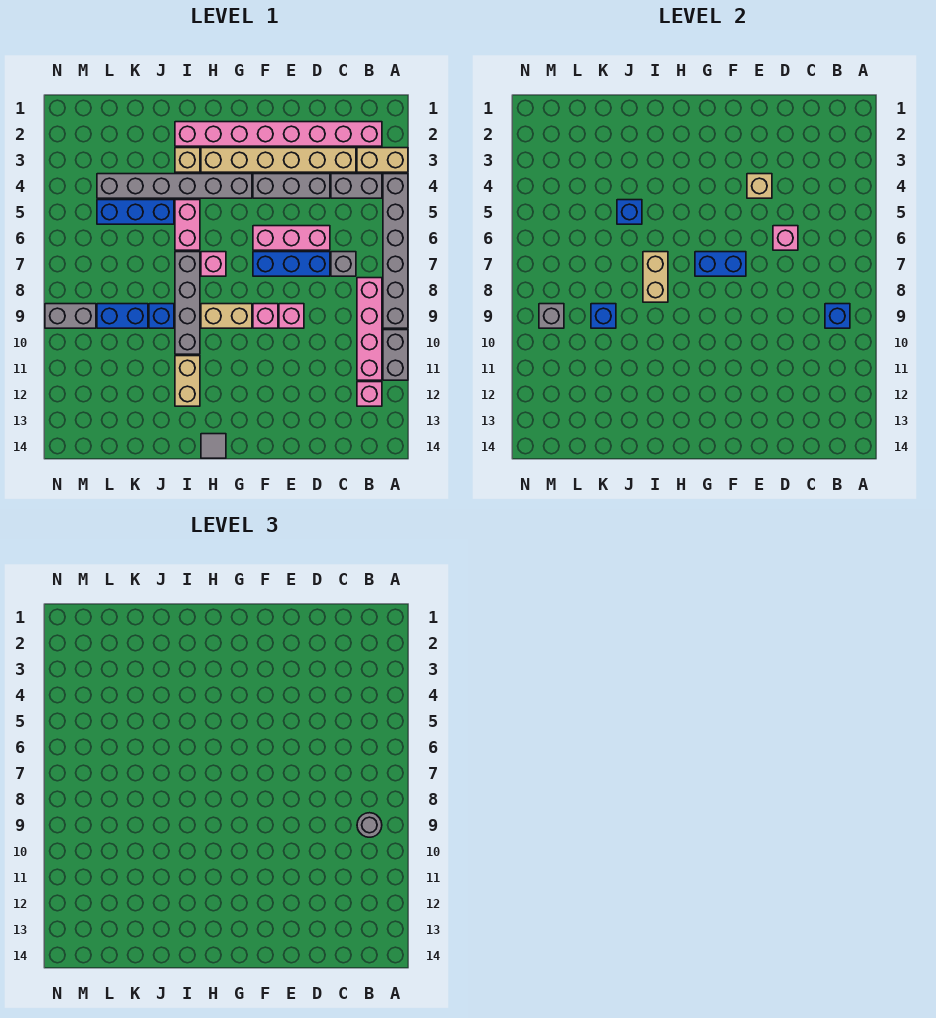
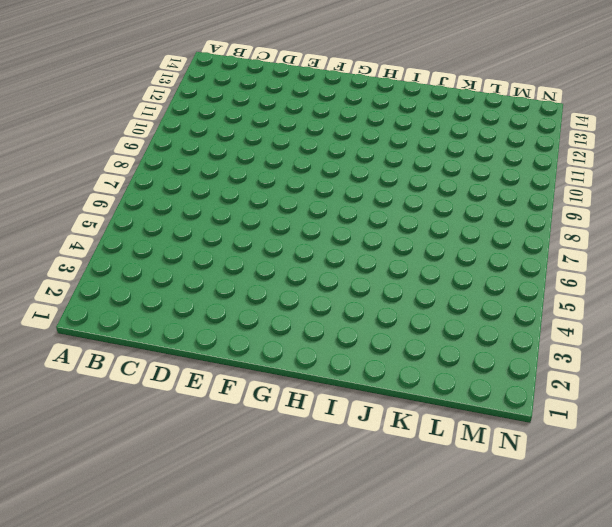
none -> tan 1x2 brick [357,148,408,172]
none -> grey 1x6 brick [383,174,408,328]
none -> grey 1x2 brick [383,330,408,380]
none -> pink 1x8 brick [175,122,382,146]

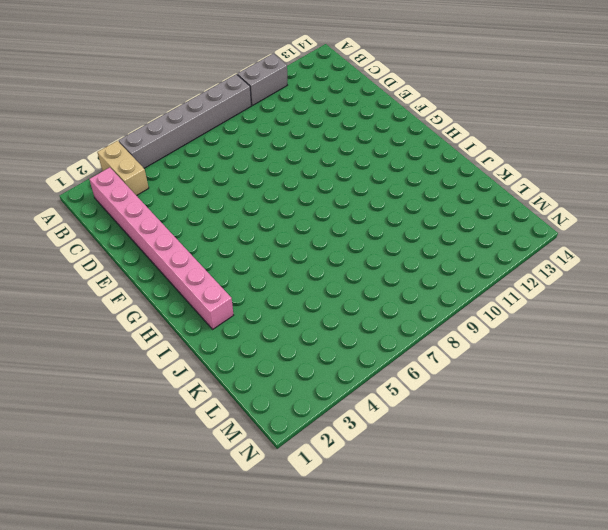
none -> grey 1x2 brick [331,174,382,198]
none -> pink 1x4 brick [357,278,382,380]
none -> pink 1x1 brick [357,382,382,406]
none -> tan 1x6 brick [201,148,356,172]

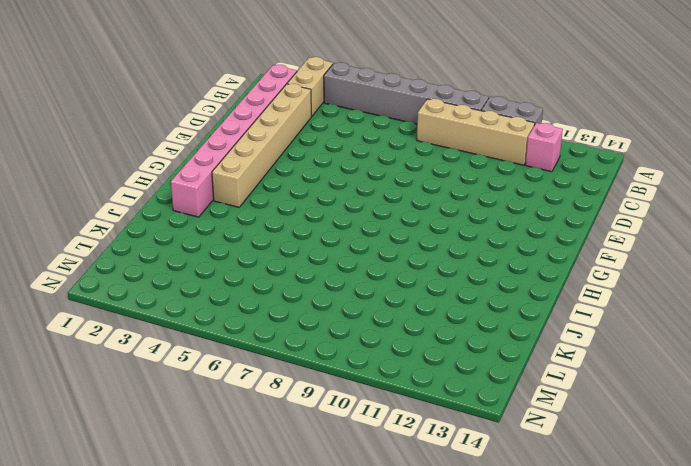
tan 1x4 brick [417,99,535,165] -> pink 1x4 brick [357,278,382,380]
none -> grey 1x2 brick [331,174,382,198]
none -> grey 1x1 brick [331,252,356,276]
none -> grey 1x3 brick [253,174,330,198]
none -> pink 1x3 brick [253,226,330,250]

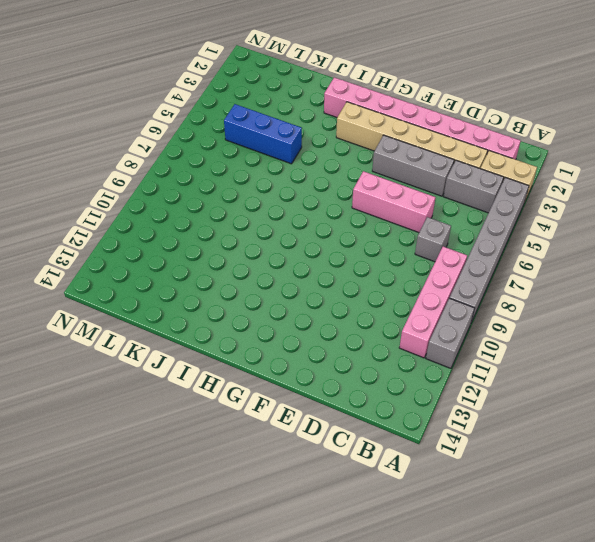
none -> pink 1x1 brick [357,382,382,406]
none -> blue 1x3 brick [253,252,330,276]
none -> pink 1x1 brick [279,304,304,328]
none -> pink 1x1 brick [253,304,278,328]

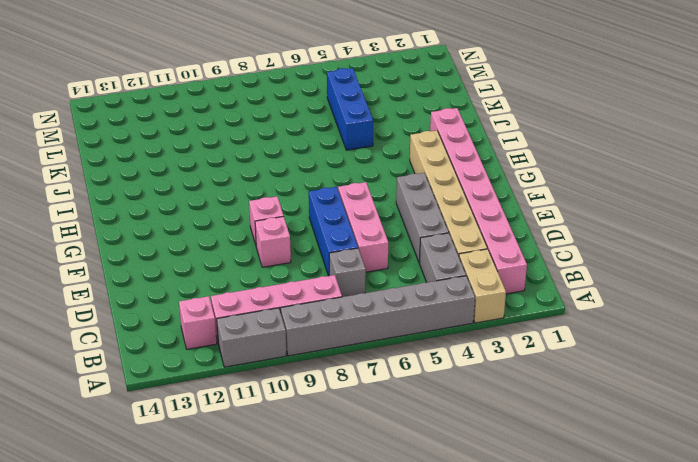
none -> grey 1x6 brick [97,174,252,198]
none -> tan 1x2 brick [201,304,252,328]
none -> pink 1x1 brick [201,252,226,276]
none -> grey 1x1 tile [201,434,226,458]

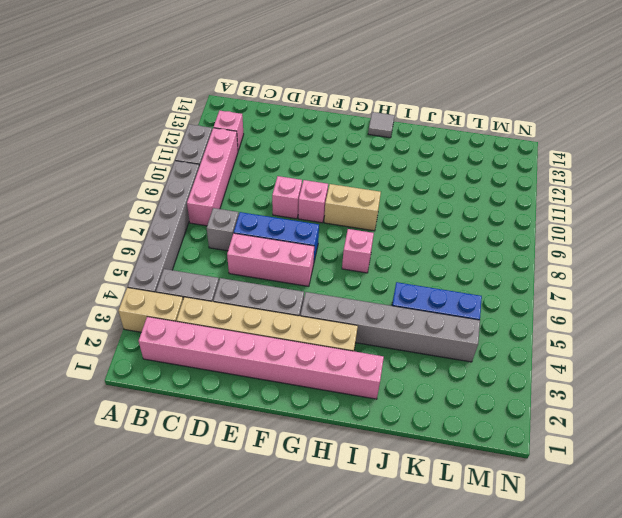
none -> tan 1x1 brick [175,148,200,172]
none -> pink 1x2 brick [175,200,200,250]
none -> grey 1x4 brick [175,252,200,354]
none -> tan 1x2 brick [175,356,200,406]

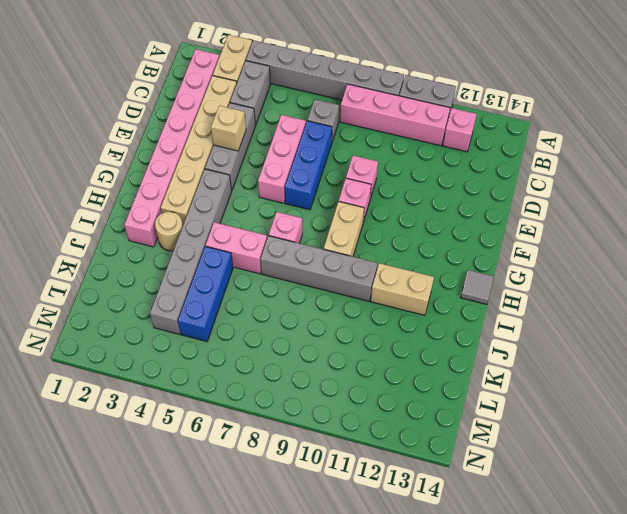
tan 1x1 round brick [155,212,183,251] -> tan 1x1 brick [175,148,200,172]
none -> blue 1x1 brick [149,304,174,328]
none -> blue 1x2 brick [97,304,148,328]
none -> grey 1x2 brick [45,304,96,328]
none -> blue 1x1 brick [825,304,850,328]

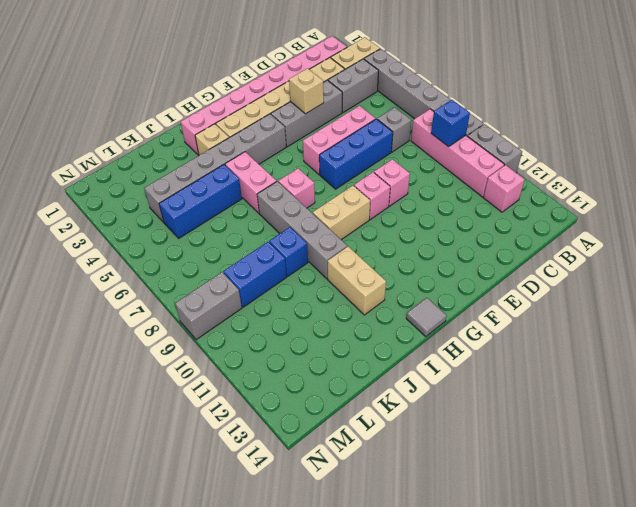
none -> pink 1x1 brick [773,226,798,250]
none -> blue 1x2 brick [695,252,746,276]
none -> tan 1x2 brick [643,252,668,302]
none -> blue 1x1 brick [617,200,642,224]

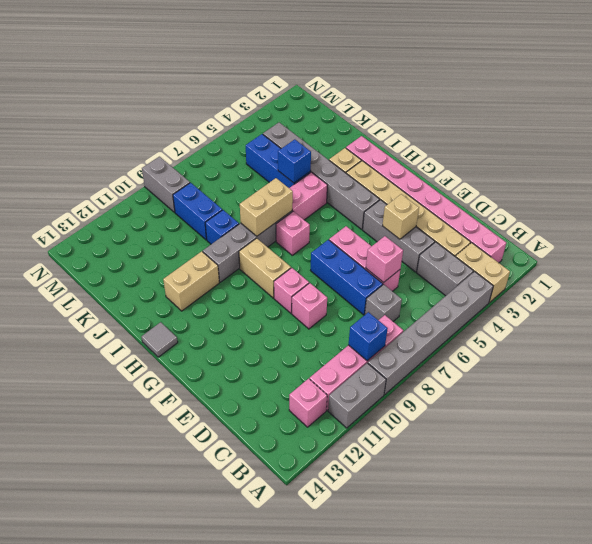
none -> blue 1x2 brick [695,252,746,276]
none -> blue 1x1 brick [591,304,616,328]
none -> grey 1x1 brick [539,304,564,328]
none -> grey 1x1 round brick [357,813,382,837]

